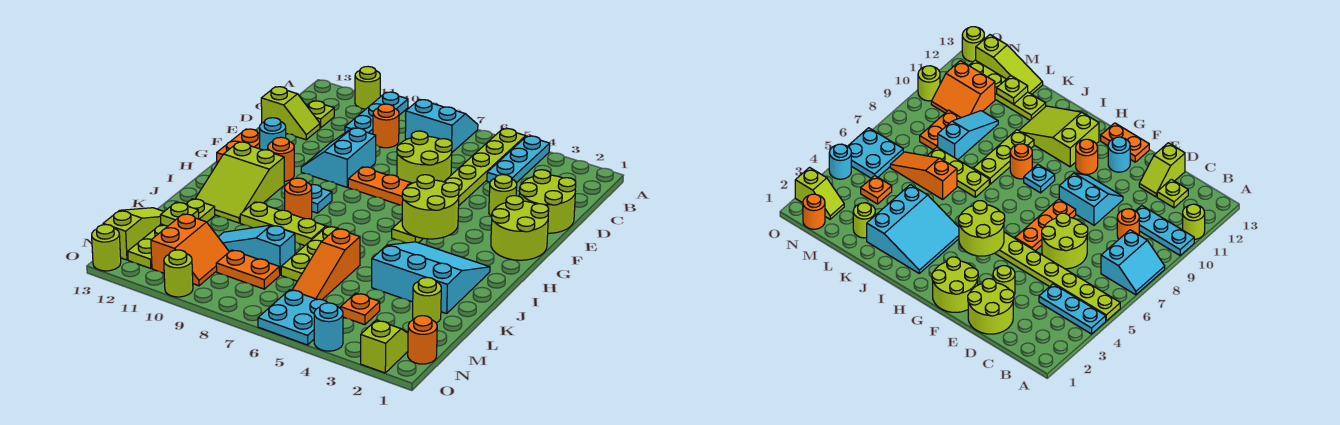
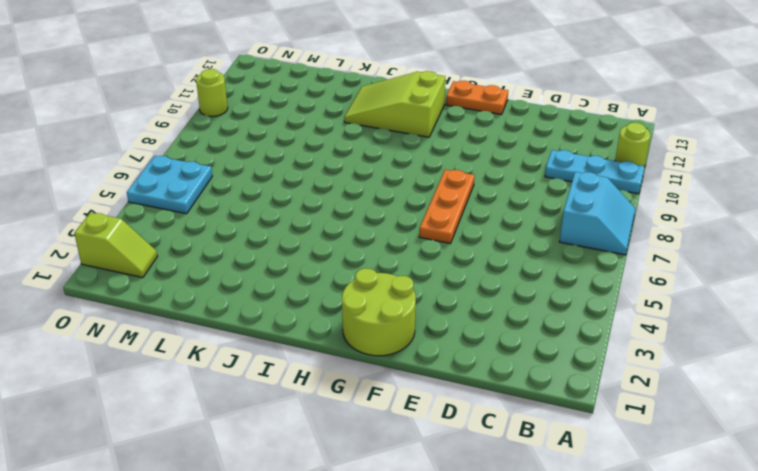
none -> cyan 1x3 plate [487,136,550,183]
none -> lime 1x8 plate [392,129,526,243]
none -> orange 1x1 round brick [373,104,399,148]
none -> lime 1x1 plate [307,101,334,128]

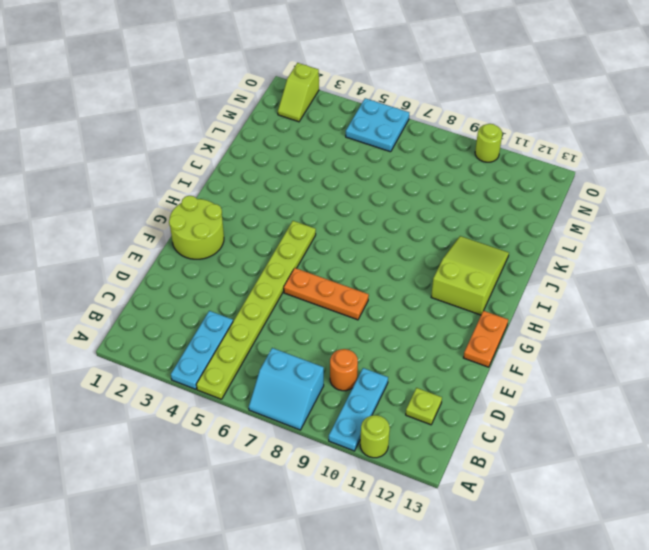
none -> lime 2x2 round brick [519,170,576,233]
none -> lime 2x2 round brick [397,131,452,183]
none -> lime 1x2 slope [261,87,320,140]
none -> lime 1x1 round brick [489,175,517,217]

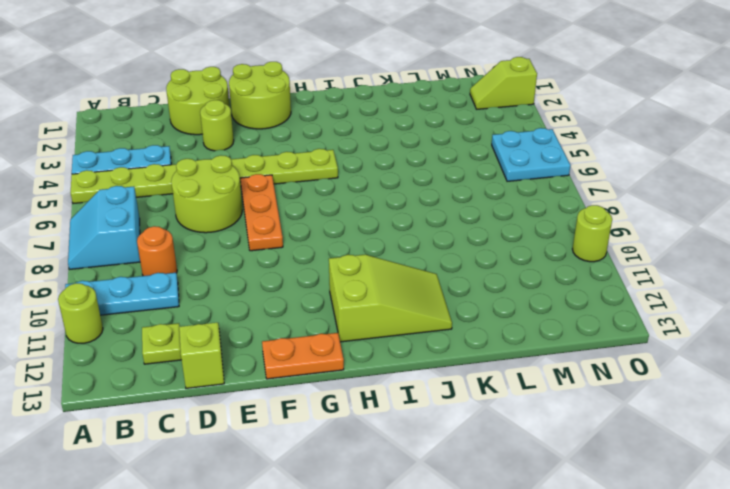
none -> cyan 2x2 slope [301,128,376,187]
none -> cyan 1x1 round brick [259,118,286,150]
none -> orange 1x1 round brick [268,137,294,182]
none -> cyan 1x1 plate [311,185,332,213]

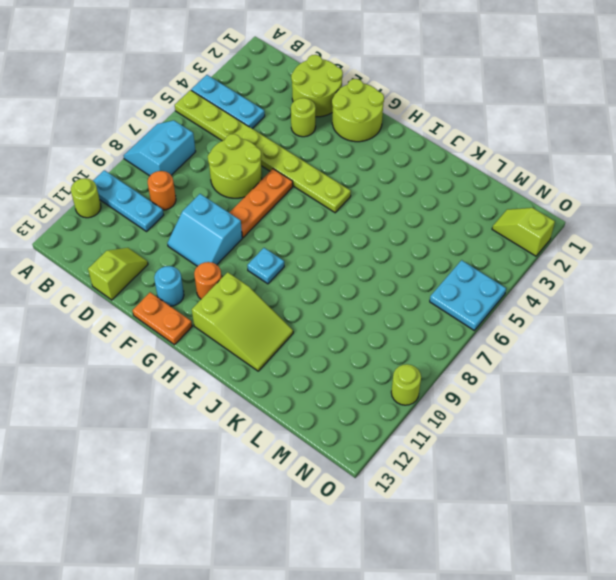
none -> lime 1x1 plate [307,101,334,128]
none -> cyan 3x3 slope [372,242,490,314]
none -> orange 1x1 round brick [285,178,312,219]
none -> lime 1x3 plate [281,226,338,281]

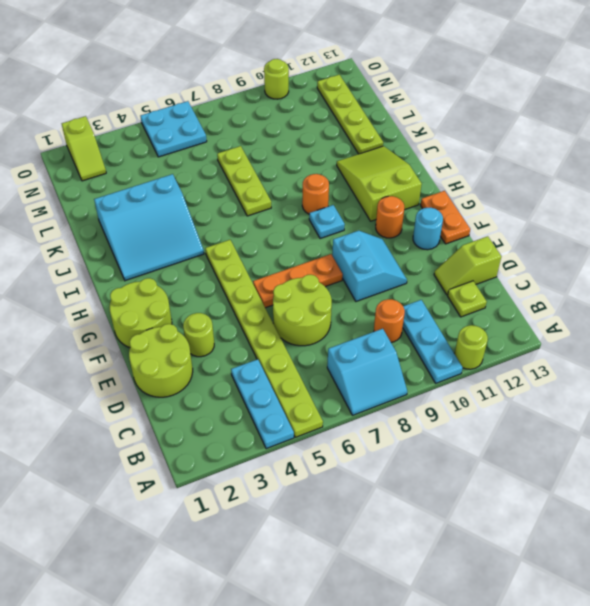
none -> lime 1x3 plate [240,202,326,246]
none -> orange 1x3 slope [292,229,360,300]
none -> lime 1x1 round brick [413,277,441,323]
none -> cyan 1x3 slope [218,225,295,275]

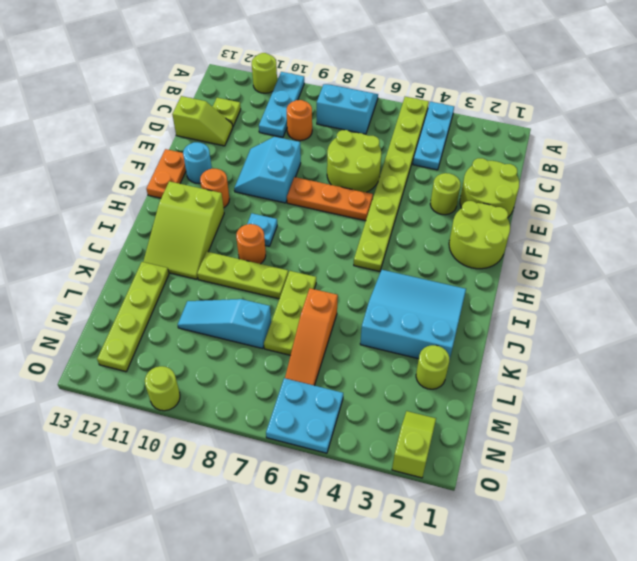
none -> lime 1x3 slope [103,208,164,260]
none -> orange 1x1 plate [340,293,380,325]
none -> orange 1x2 plate [216,250,280,289]
none -> orange 2x2 slope [151,214,229,286]

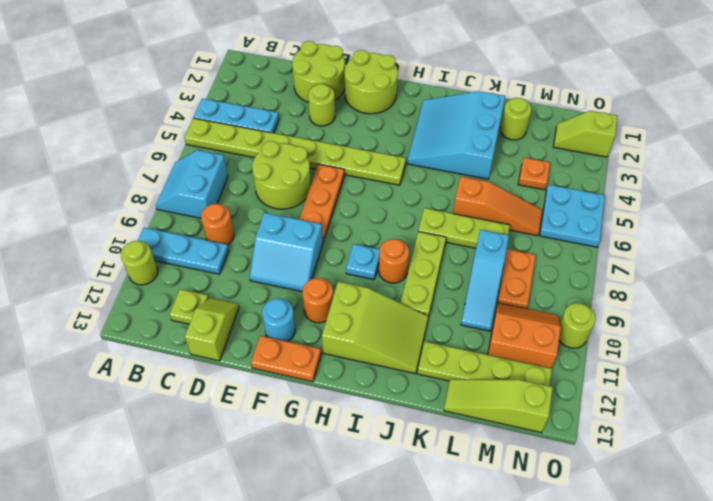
none -> orange 1x1 round brick [408,316,437,364]
none -> cyan 1x1 round brick [314,303,343,351]
none -> lime 1x1 round brick [92,224,121,271]
none -> lime 2x2 round brick [402,175,459,239]

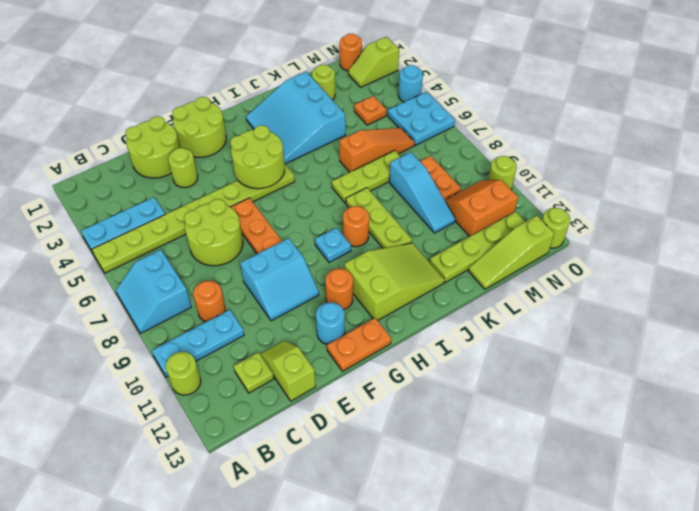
none -> lime 1x1 plate [160,202,199,226]

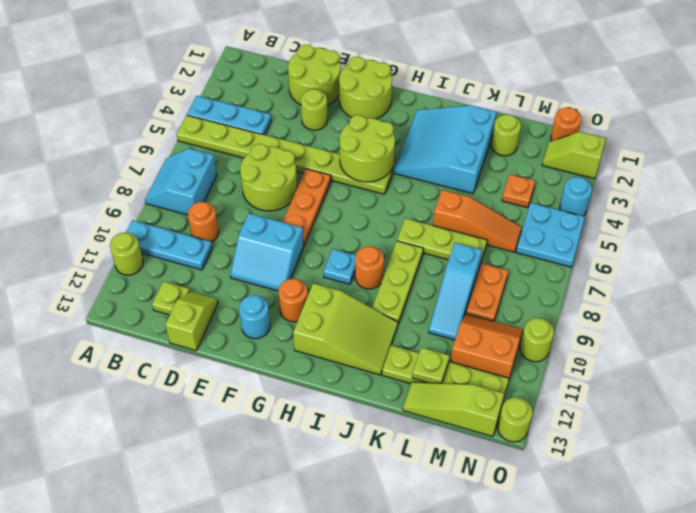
none -> orange 1x2 plate [217,129,260,162]

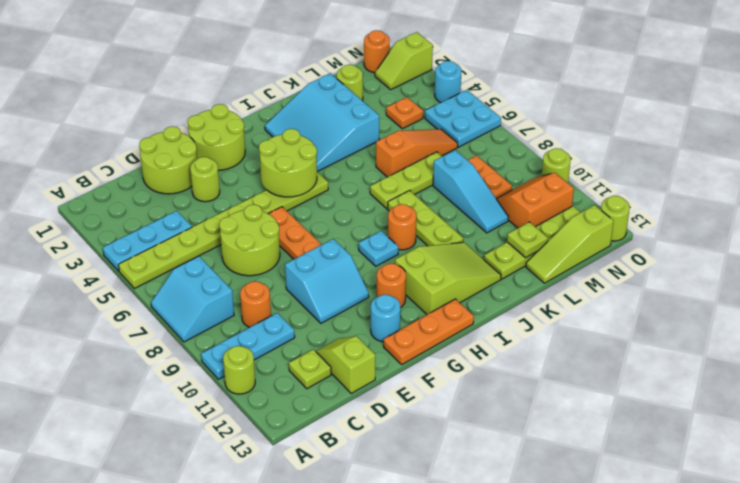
orange 1x3 plate [384,299,474,364] -> orange 1x2 plate [217,129,260,162]

